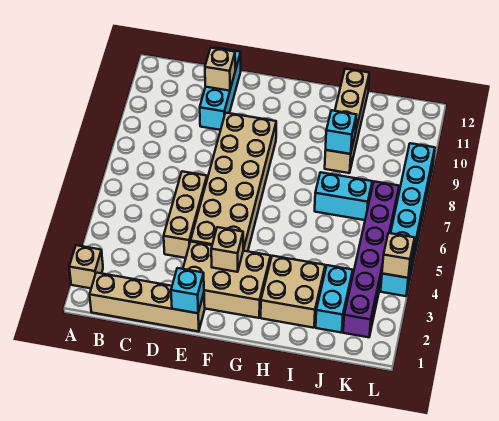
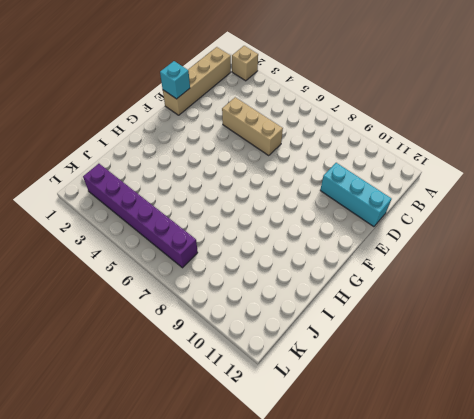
none -> tan 2x3 brick [183,242,271,318]
none -> tan 2x6 brick [191,113,276,251]
none -> tan 2x2 brick [261,256,325,328]

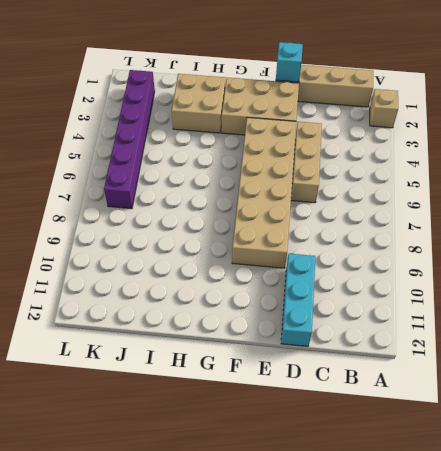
none -> cyan 1x2 brick [315,172,372,220]
none -> tan 1x4 brick [325,69,369,173]
none -> cyan 1x2 brick [316,265,353,333]

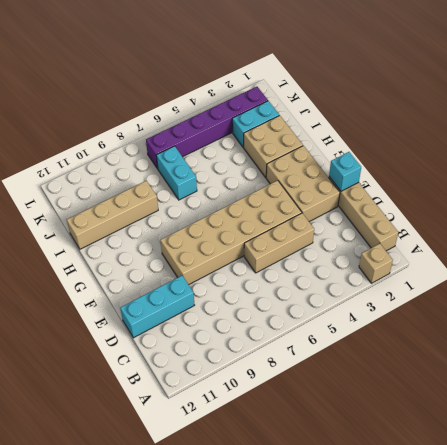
none -> cyan 1x6 brick [380,143,435,296]
none -> tan 1x1 brick [205,48,235,91]
none -> tan 1x1 brick [211,227,244,272]

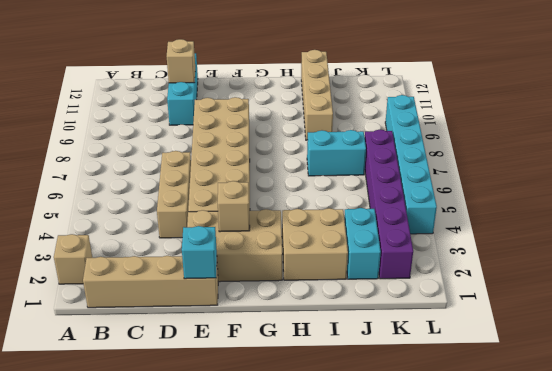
none -> cyan 1x1 brick [326,110,356,154]
none -> tan 1x1 brick [382,233,415,278]

